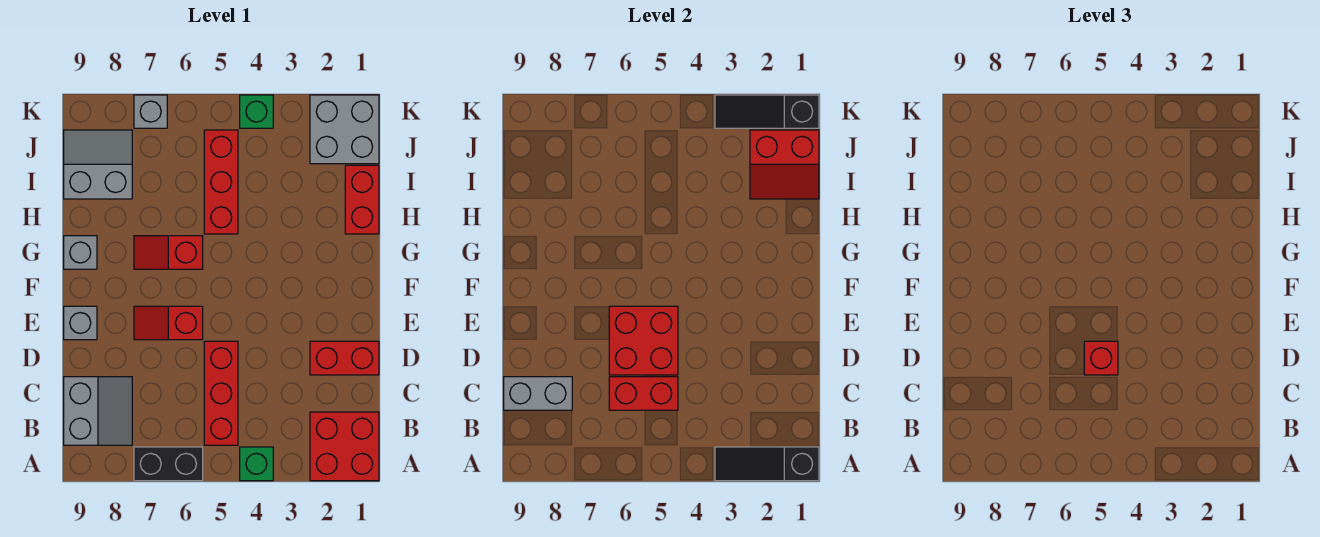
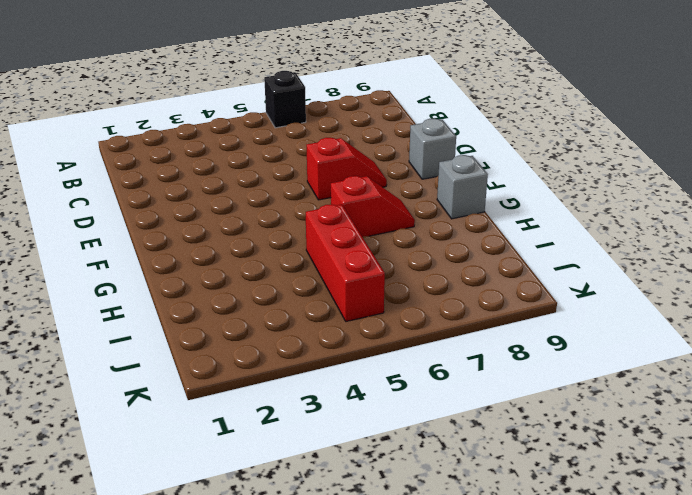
black 1x1 brick [264,71,306,128] -> black 1x2 brick [134,447,203,481]
none -> red 2x2 brick [310,412,379,481]
none -> green 1x1 brick [240,447,273,481]
none -> red 1x3 brick [204,341,238,445]

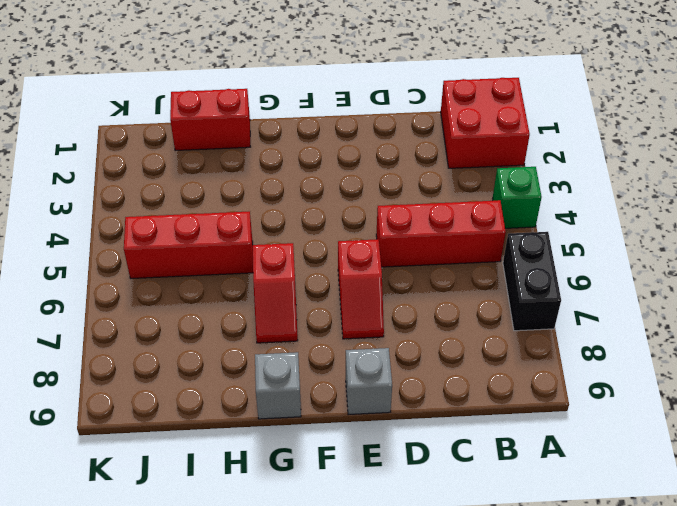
none -> grey 2x2 slope [64,377,132,445]
none -> red 1x2 brick [310,341,379,375]
none -> grey 2x2 slope [64,130,132,199]

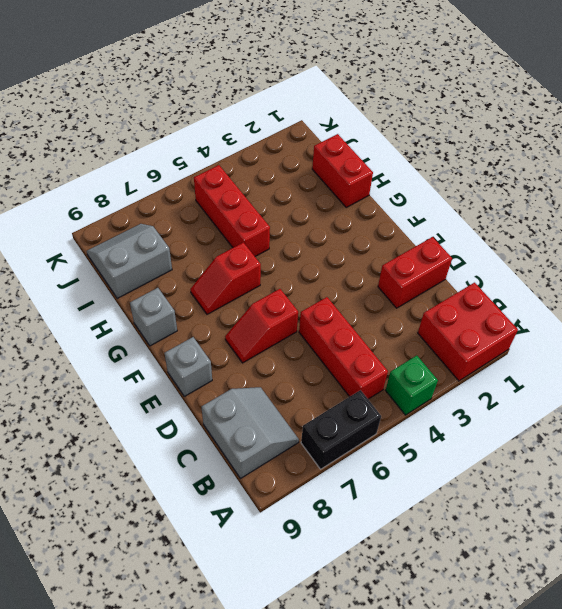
none -> grey 2x2 brick [310,95,379,164]
none -> green 1x1 brick [240,95,273,128]
none -> grey 1x1 brick [134,95,167,128]

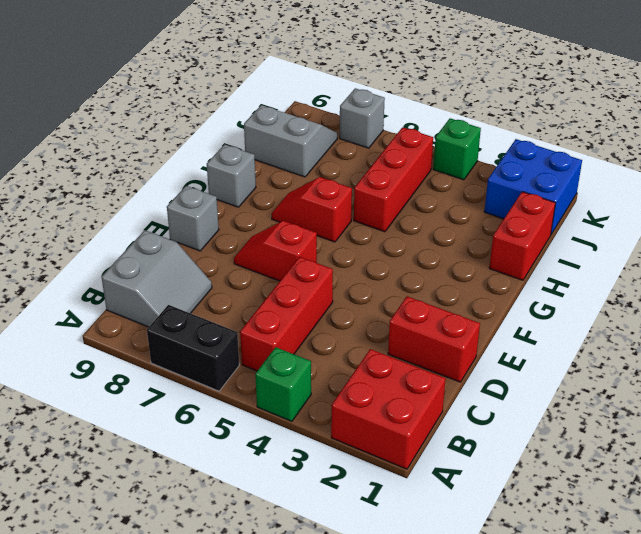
blue 2x2 brick [484,139,582,234] -> grey 2x2 brick [310,95,379,164]
none -> black 1x3 slope [715,447,819,481]
none -> red 1x2 brick [609,377,678,410]
none -> grey 1x2 brick [504,377,572,410]

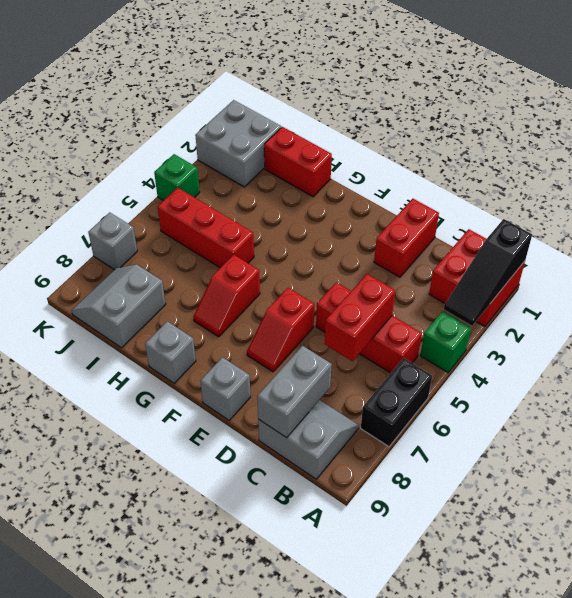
none -> red 2x2 brick [609,306,678,375]
none -> red 2x2 slope [750,130,819,199]
none -> black 1x3 slope [715,95,819,128]

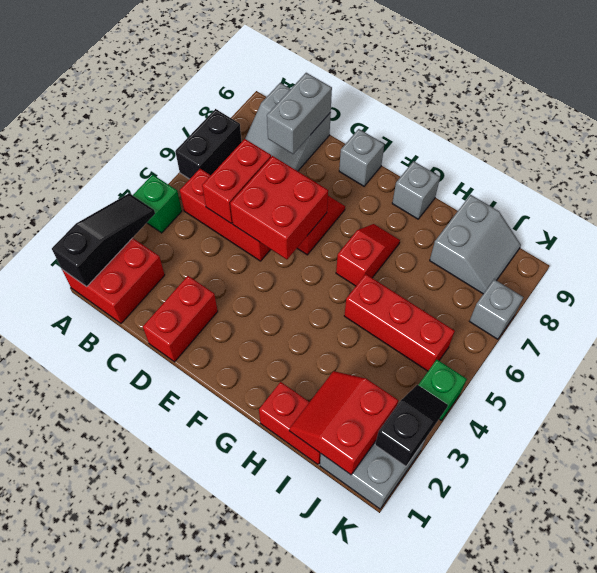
black 1x2 slope [375,385,448,466] -> black 1x3 slope [715,95,819,128]
none -> red 1x1 brick [1084,341,1118,375]

